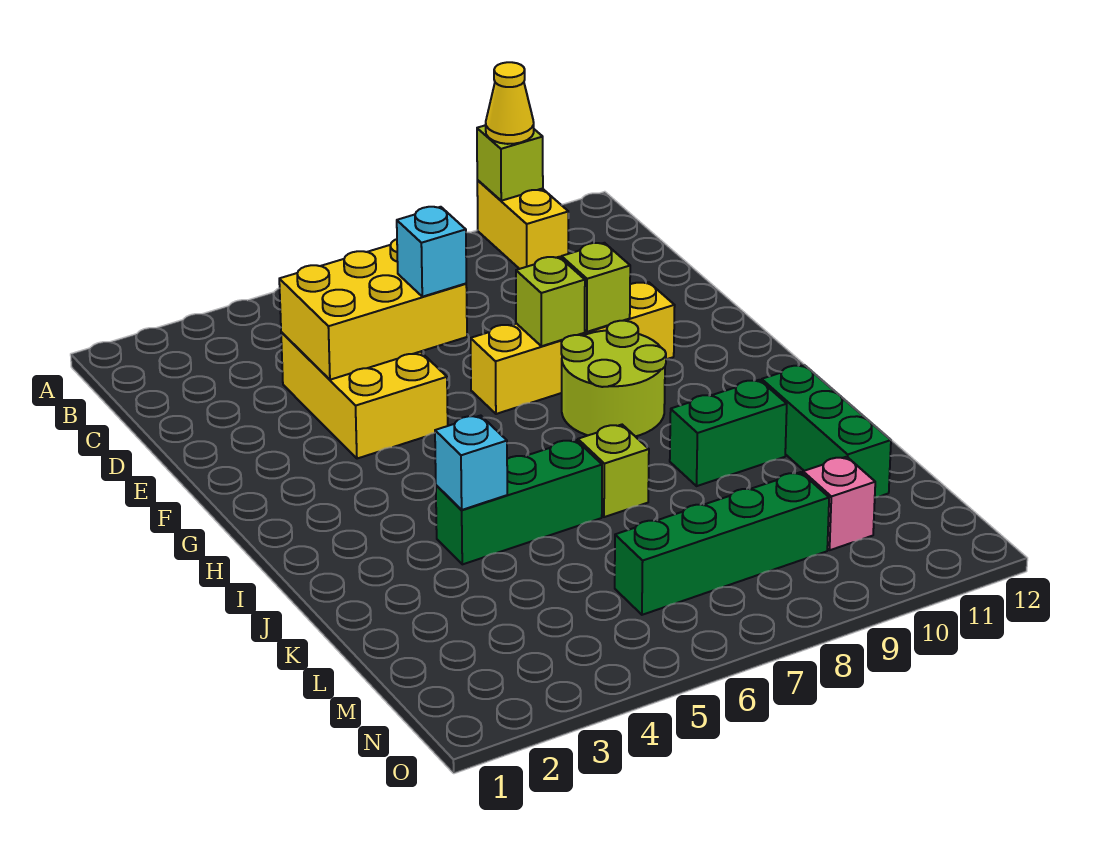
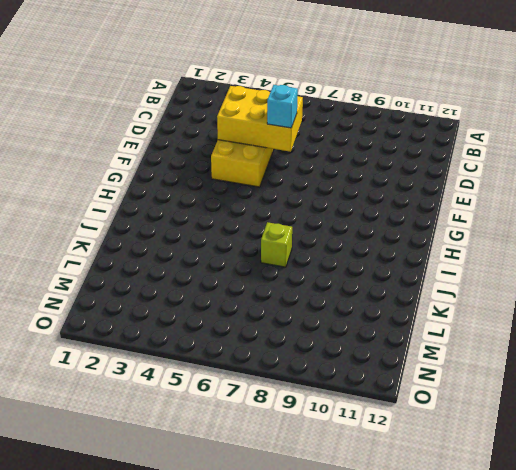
none -> yellow 1x2 brick [477,180,568,269]
none -> yellow 1x4 brick [471,282,675,414]
none -> lime 2x2 round brick [561,321,666,436]

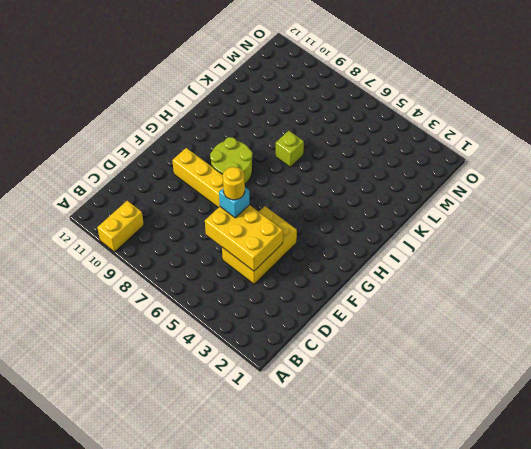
yellow 1x1 round brick [223,167,245,200] -> none
none -> green 1x3 brick [436,440,602,564]
none -> green 1x2 brick [670,380,787,486]
none -> green 1x3 brick [762,365,891,497]

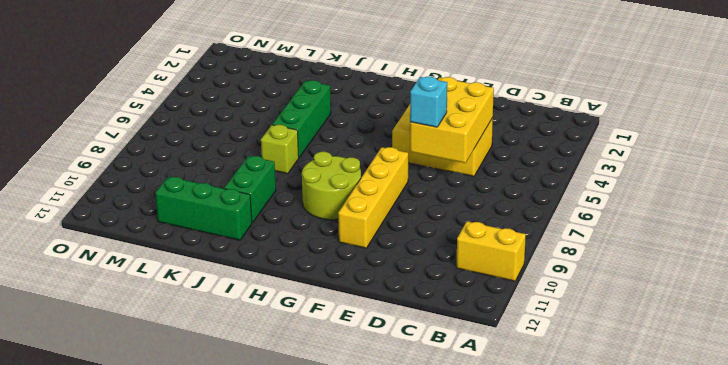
none -> green 1x4 brick [615,472,829,615]
none -> pink 1x1 brick [803,457,875,550]
none -> lime 1x1 brick [477,125,543,201]

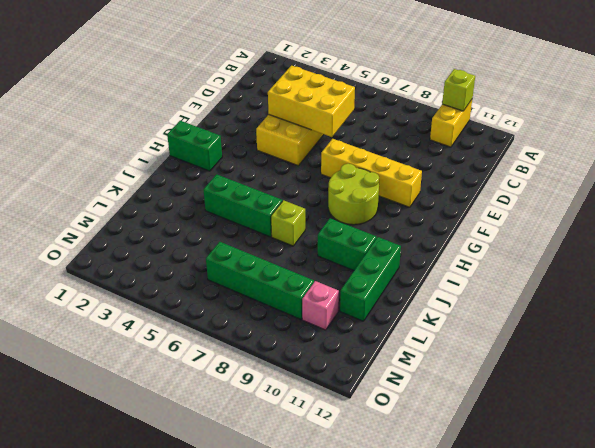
green 1x2 brick [167,121,222,171] -> none
none -> lime 1x1 brick [516,257,585,346]
none -> lime 1x1 brick [561,243,630,332]
none -> cyan 1x1 brick [435,416,507,510]

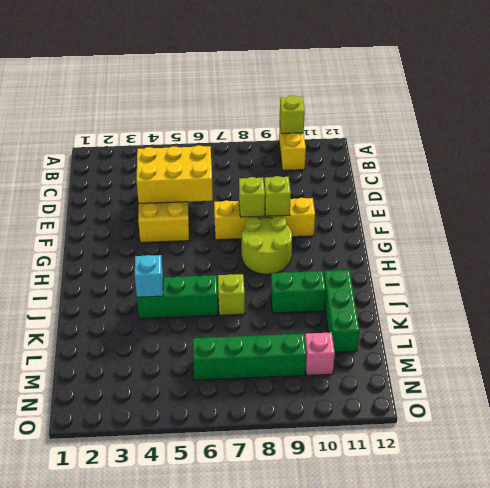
none -> yellow 1x1 cone [486,62,534,144]
none -> cyan 1x1 brick [397,207,466,297]

